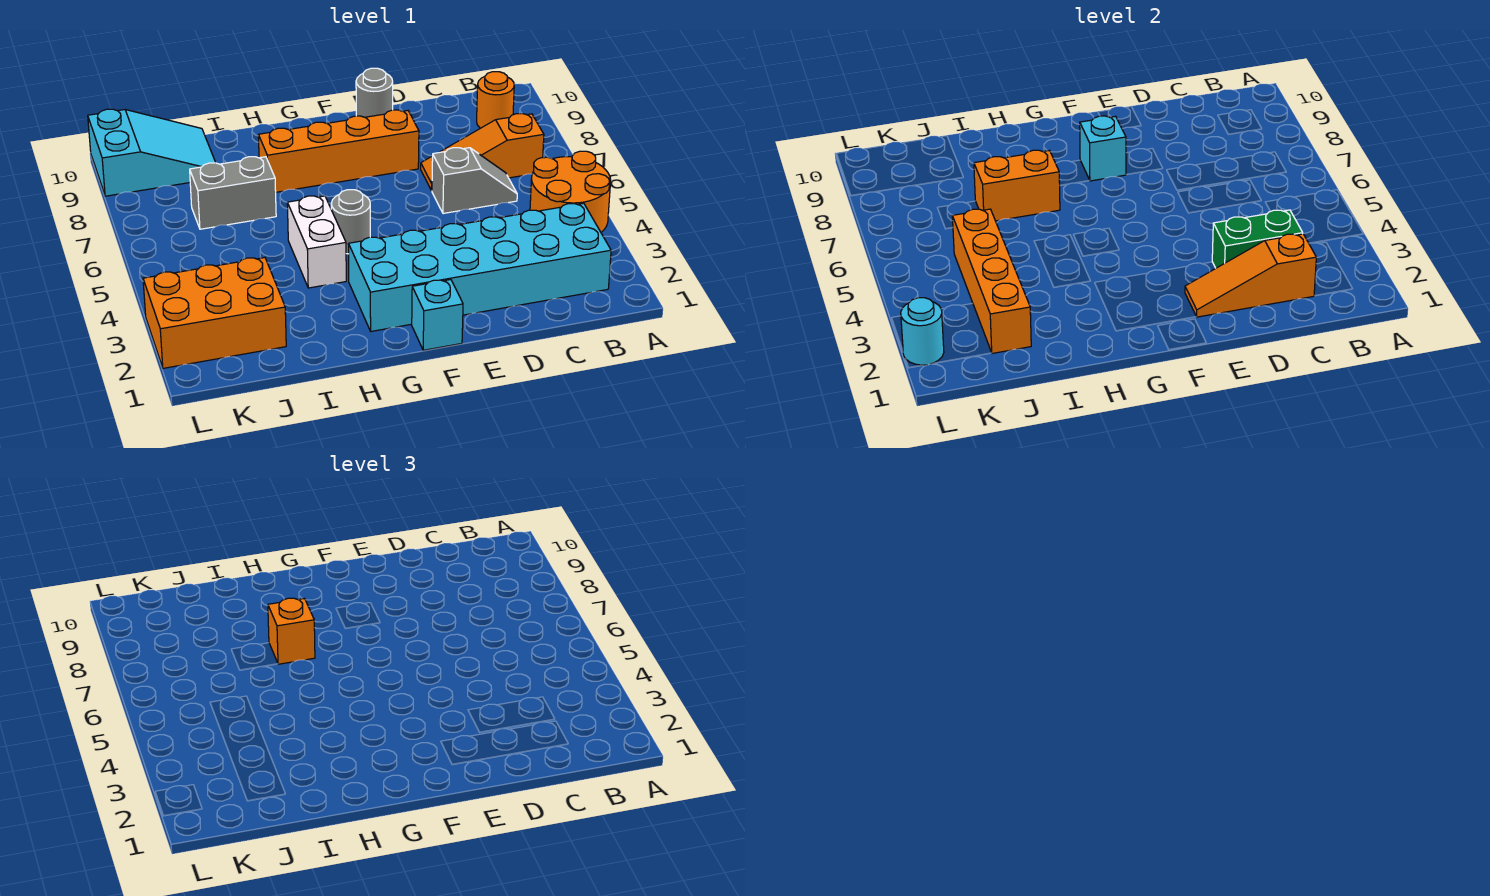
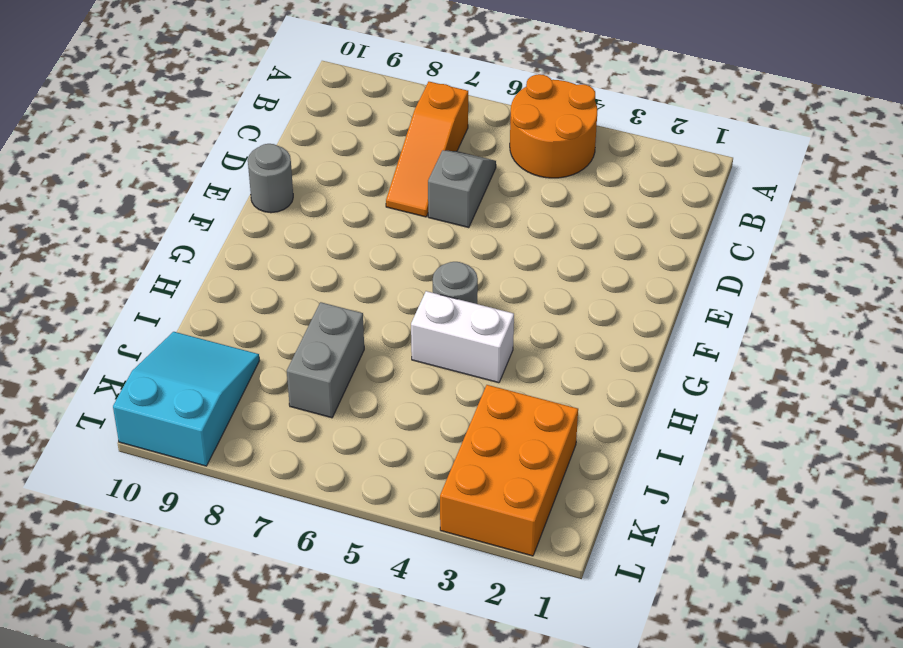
none -> cyan 2x6 brick [348,203,611,331]
none -> orange 1x1 round brick [477,72,514,128]
none -> orange 1x4 brick [258,110,419,192]

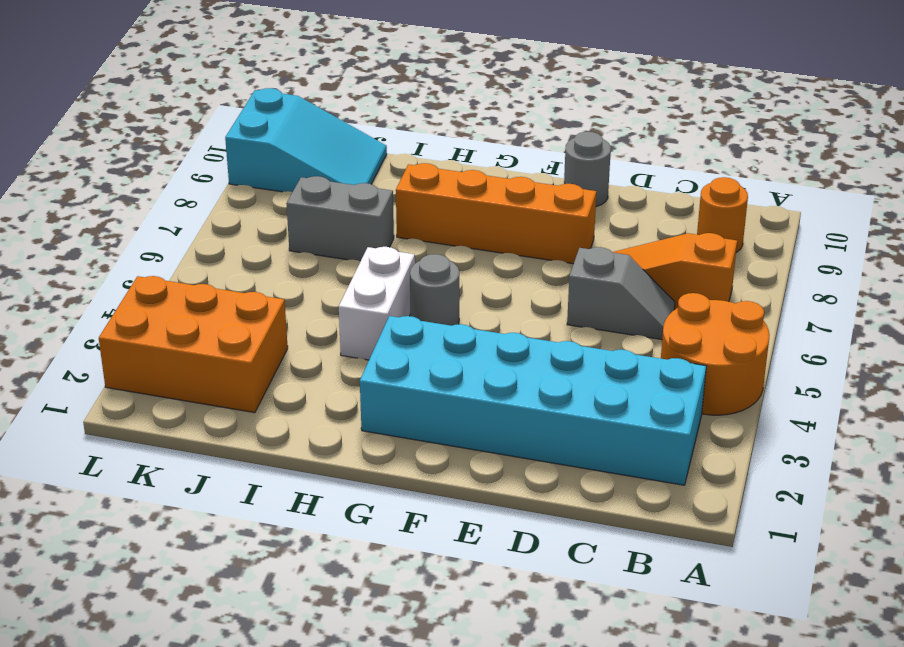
none -> cyan 1x1 brick [412,280,463,350]
none -> orange 1x3 slope [1185,234,1316,317]
none -> green 1x2 brick [1212,210,1303,268]

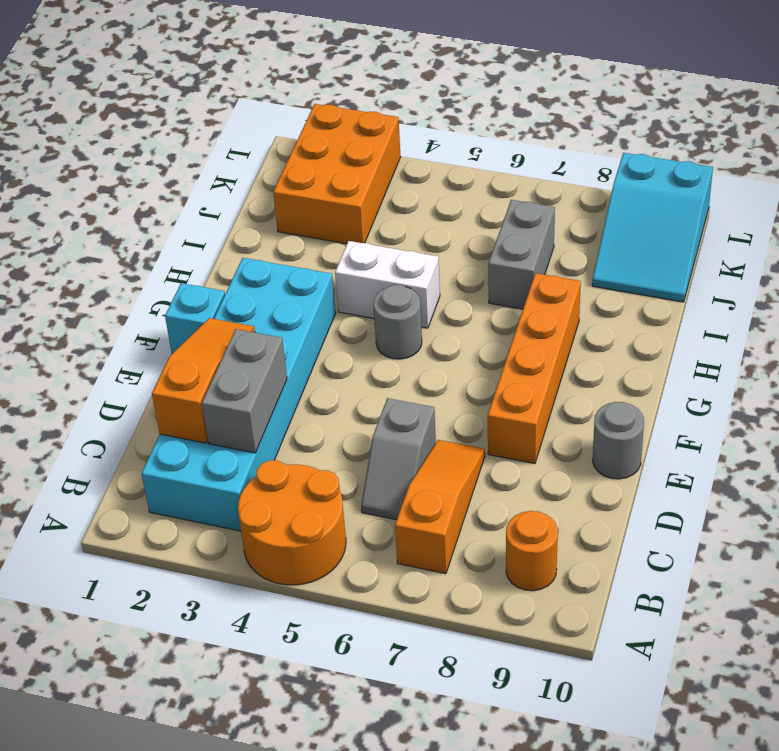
grey 1x2 brick [202,329,287,453] -> green 1x2 brick [1212,210,1303,268]
none -> cyan 1x1 brick [1080,116,1126,181]
none -> orange 1x2 brick [974,150,1060,221]
none -> orange 1x4 brick [952,209,1031,353]

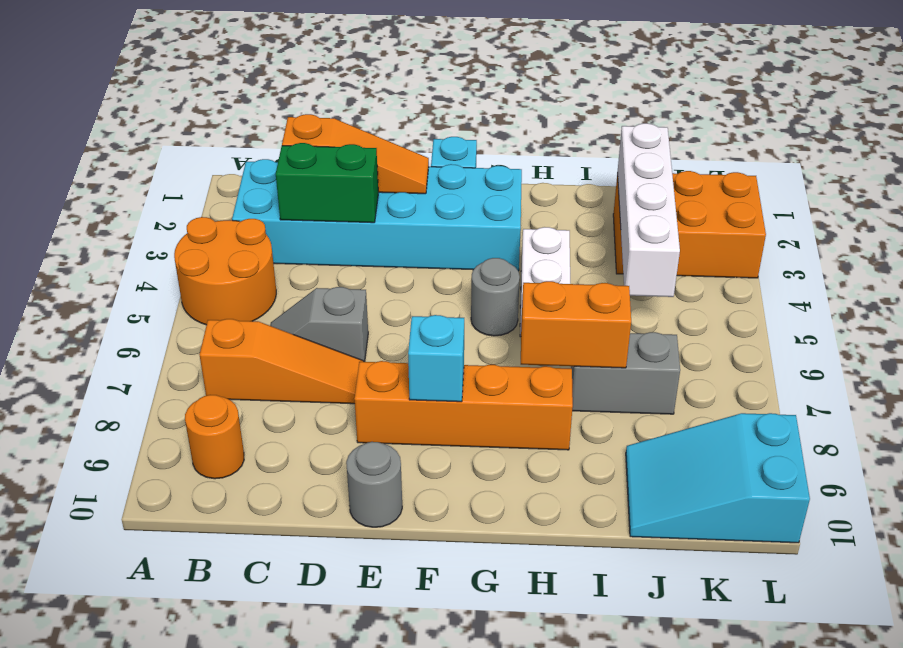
white 1x4 brick [618,123,680,297] -> orange 1x4 brick [952,209,1031,353]
none -> cyan 1x1 round brick [901,298,944,365]
none -> orange 1x1 brick [268,598,315,664]

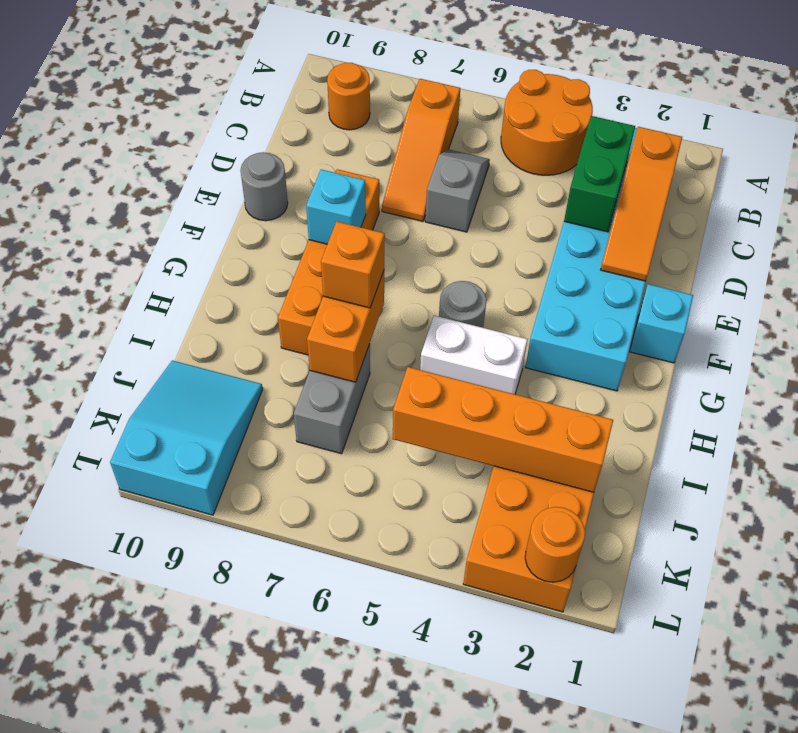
orange 1x1 round brick [525,507,585,582] -> cyan 1x1 round brick [901,298,944,365]

